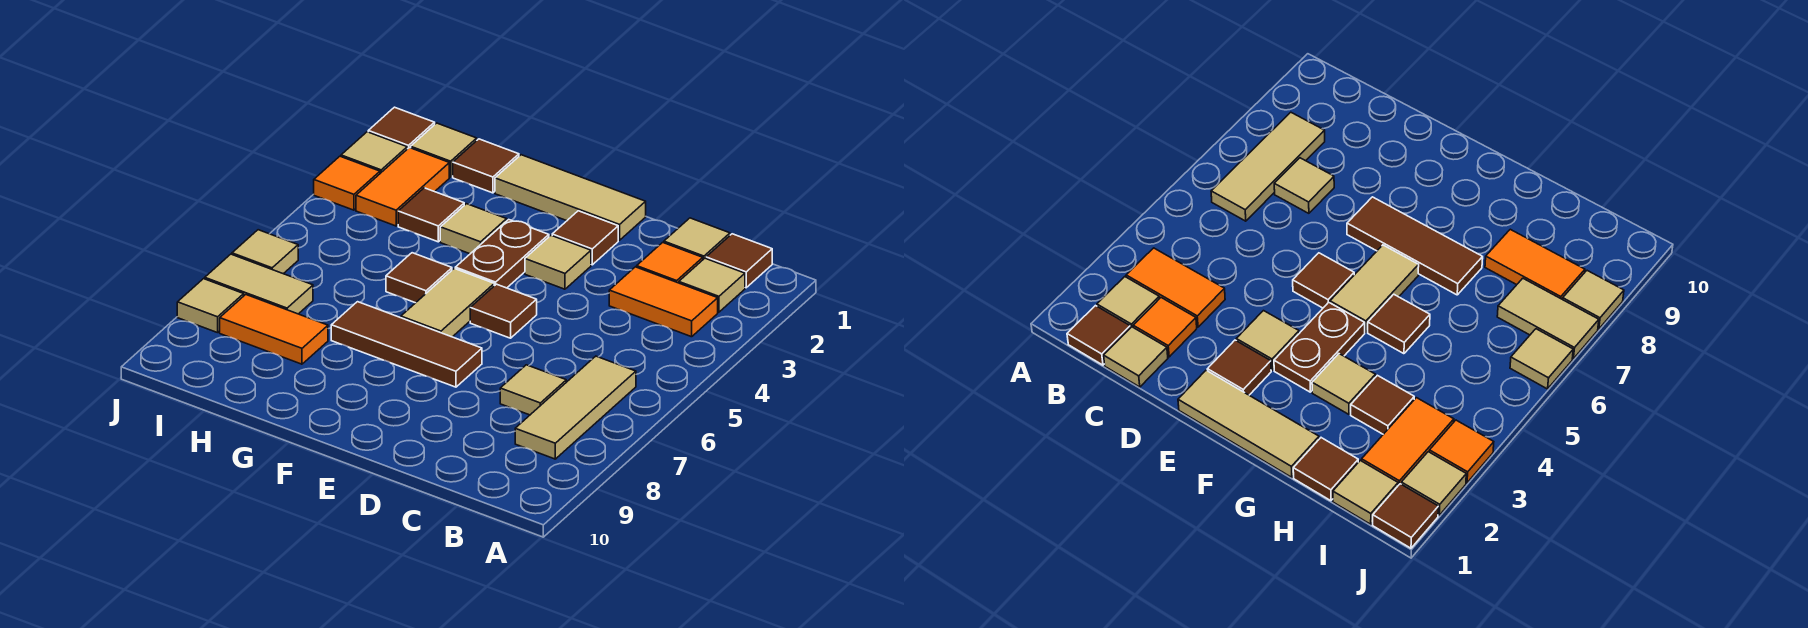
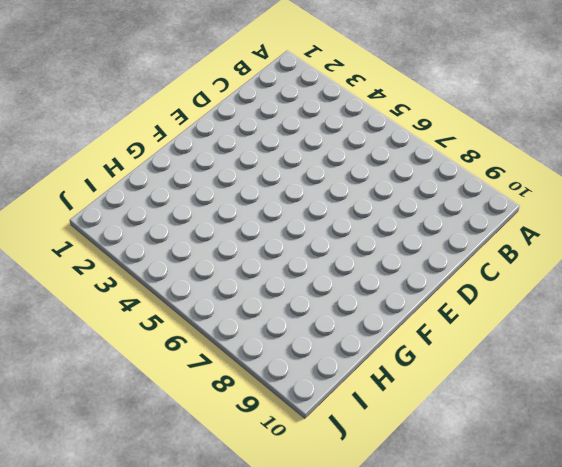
none -> brown 1x1 tile [706,234,772,288]
none -> tan 1x1 tile [679,258,745,312]
none -> orange 1x2 tile [609,267,718,337]

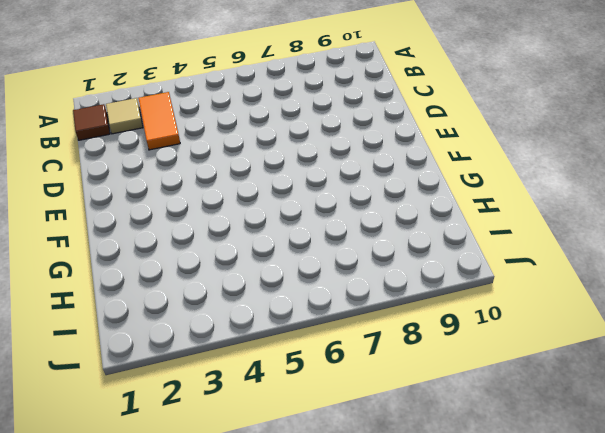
none -> tan 1x3 tile [515,356,636,459]
none -> tan 1x1 tile [664,218,730,259]
none -> orange 1x1 tile [637,242,703,283]

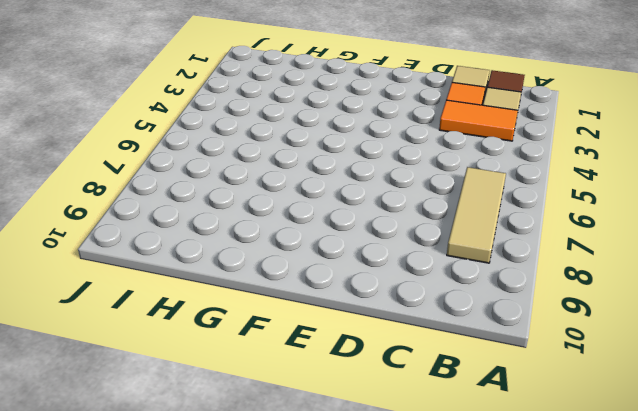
none -> tan 1x1 tile [500,365,566,415]
none -> tan 1x3 tile [495,155,646,240]
none -> brown 1x1 tile [552,211,618,265]

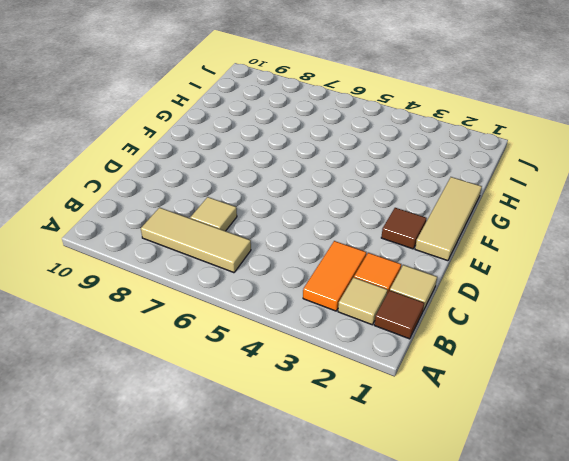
none -> tan 1x1 tile [525,235,591,289]
none -> brown 1x1 tile [470,284,537,338]
none -> brown 1x3 tile [331,302,482,387]

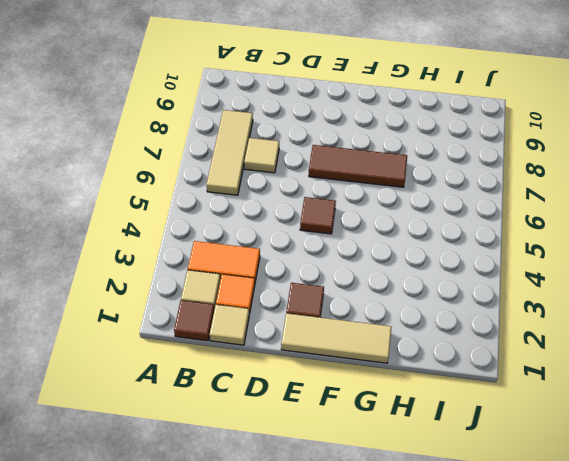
none -> tan 1x1 tile [525,235,591,289]
none -> brown 1x2 plate [455,220,549,288]
none -> tan 1x2 tile [401,268,494,337]

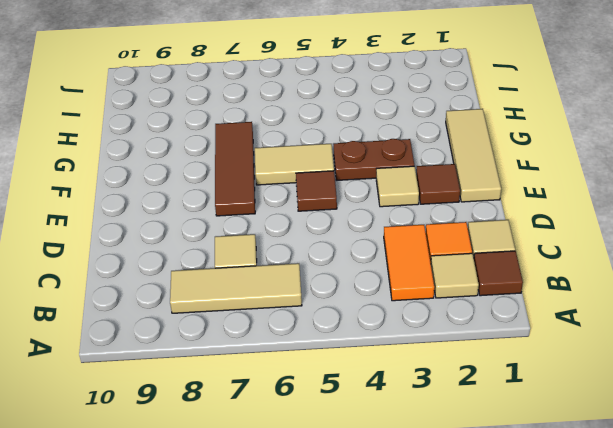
none -> tan 1x1 tile [440,204,507,254]
none -> brown 1x1 tile [386,253,452,303]
none -> brown 1x1 tile [453,139,519,193]

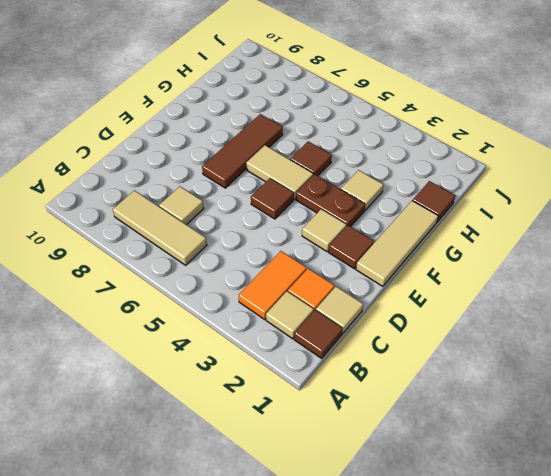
none -> brown 1x1 tile [398,188,464,242]
none -> orange 1x2 tile [220,295,328,364]
none -> tan 1x1 tile [411,123,477,177]

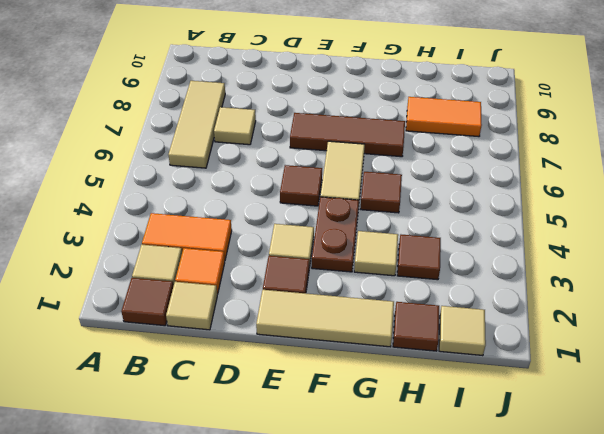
none -> orange 1x2 tile [356,148,449,226]
none -> tan 1x2 tile [205,254,313,314]
none -> brown 1x1 tile [368,107,435,149]

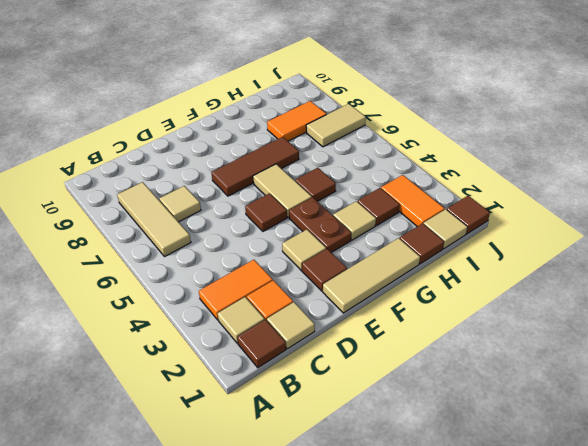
none -> tan 1x1 tile [341,132,407,173]
none -> orange 1x1 tile [314,156,380,210]
none -> tan 1x1 tile [232,230,298,274]

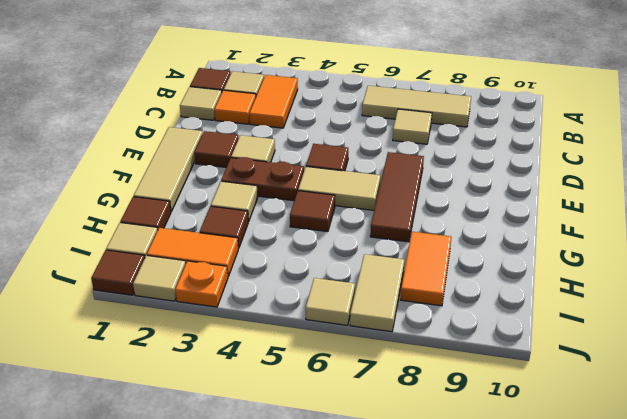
orange 1x1 plate [175,261,228,307] -> orange 1x1 tile [314,156,380,210]
none -> tan 1x1 tile [177,279,244,333]

